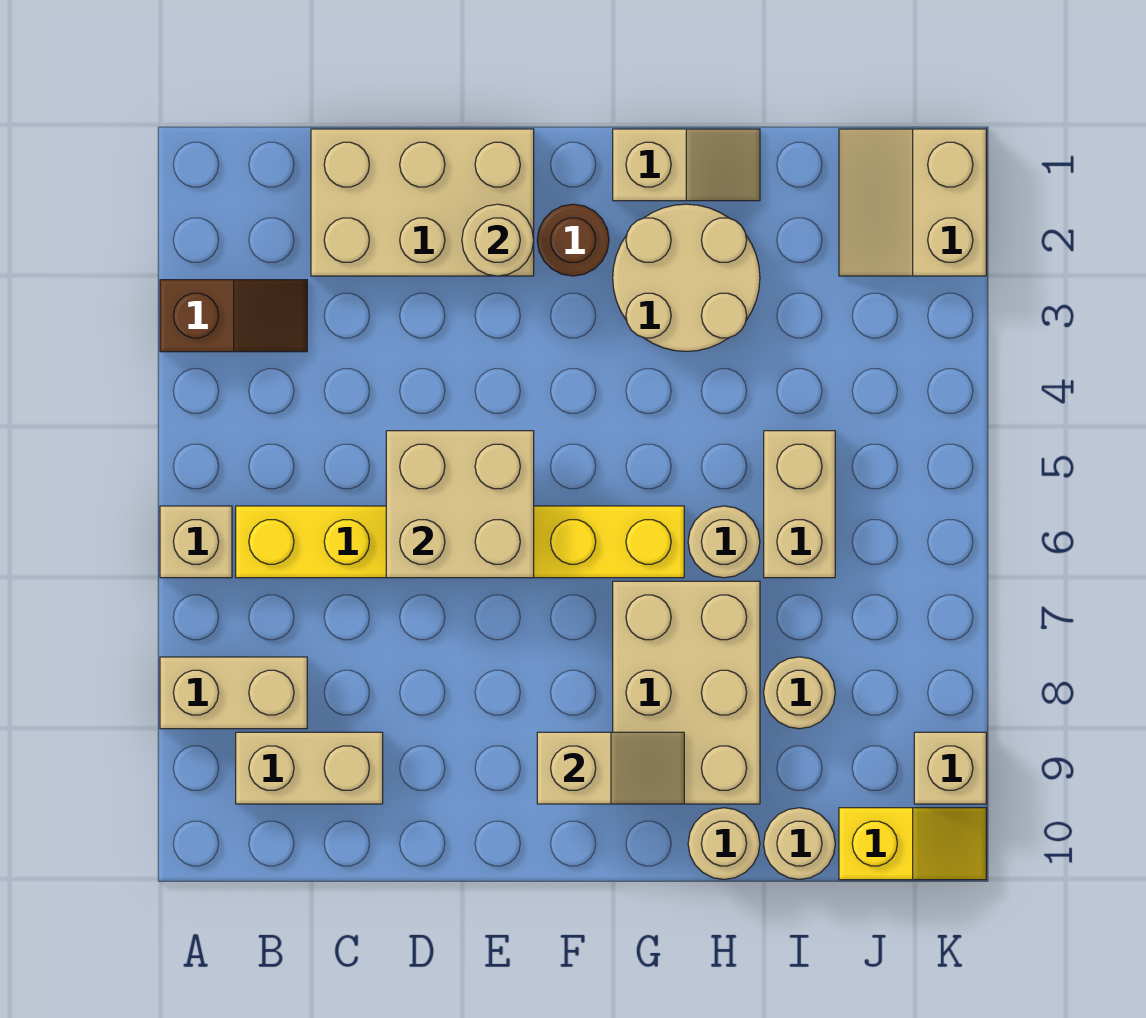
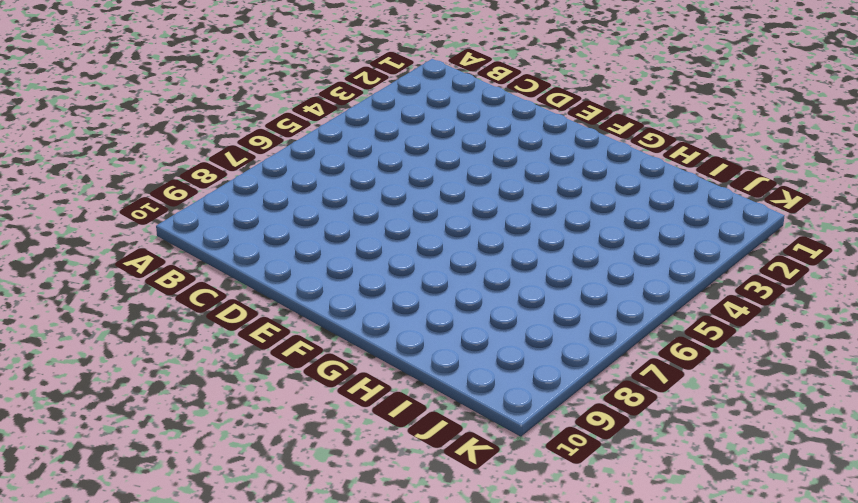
none -> brown 1x2 slope [160,280,307,352]
none -> tan 1x1 brick [160,506,232,578]
none -> tan 1x2 brick [160,657,307,729]

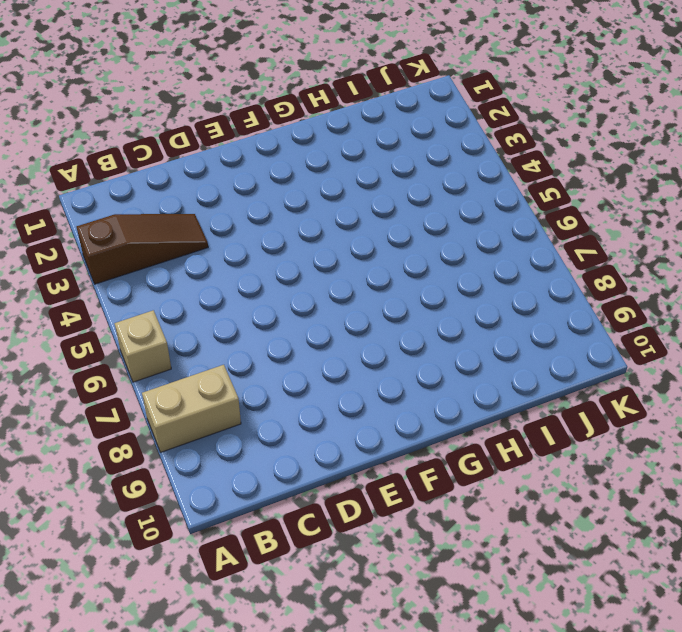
brown 1x3 slope [77,214,208,284] -> brown 1x2 slope [160,280,307,352]
none -> yellow 1x6 brick [236,506,684,578]
none -> tan 1x2 brick [236,732,383,804]
none -> tan 2x3 brick [311,129,534,276]

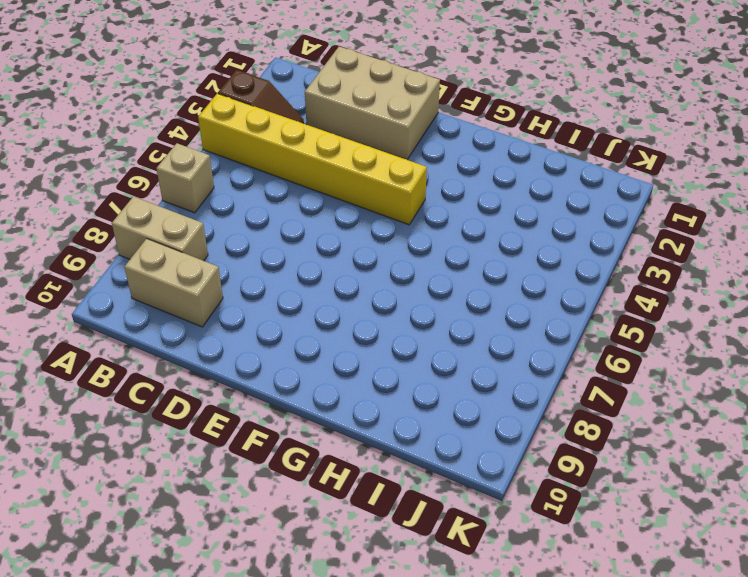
yellow 1x6 brick [198,94,427,225] -> yellow 1x6 brick moved to [236,506,684,578]
none -> brown 1x1 round brick [537,204,609,276]
none -> tan 1x2 slope [613,129,760,201]
none -> tan 2x2 round brick [613,204,760,351]

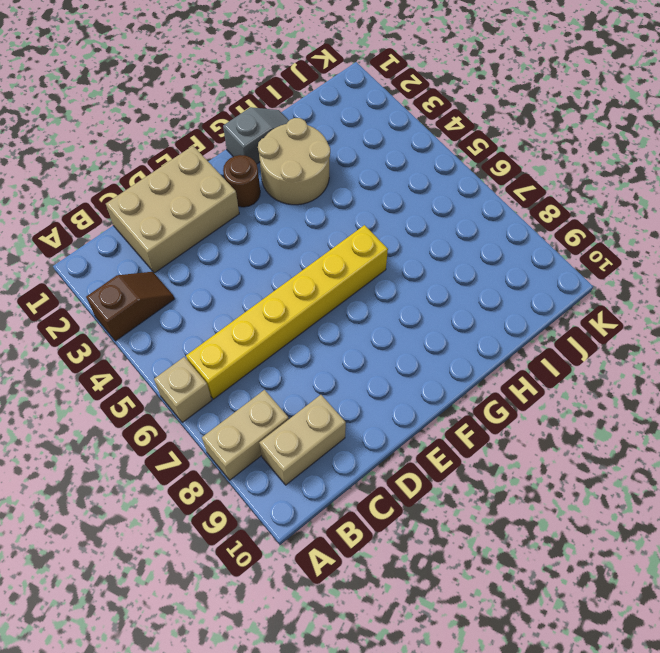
grey 1x2 slope [223,107,289,164] -> tan 1x2 slope [613,129,760,201]
none -> tan 2x3 brick [613,581,760,804]
none -> tan 1x1 round brick [688,506,760,578]
none -> tan 1x1 round brick [688,808,760,879]

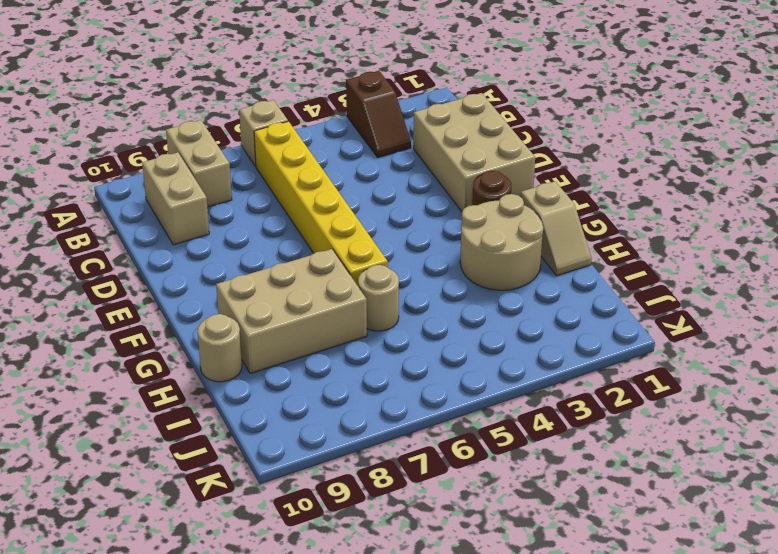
none -> tan 1x2 brick [764,431,835,578]
none -> tan 1x1 round brick [764,657,835,729]
none -> tan 1x1 round brick [764,808,835,879]

